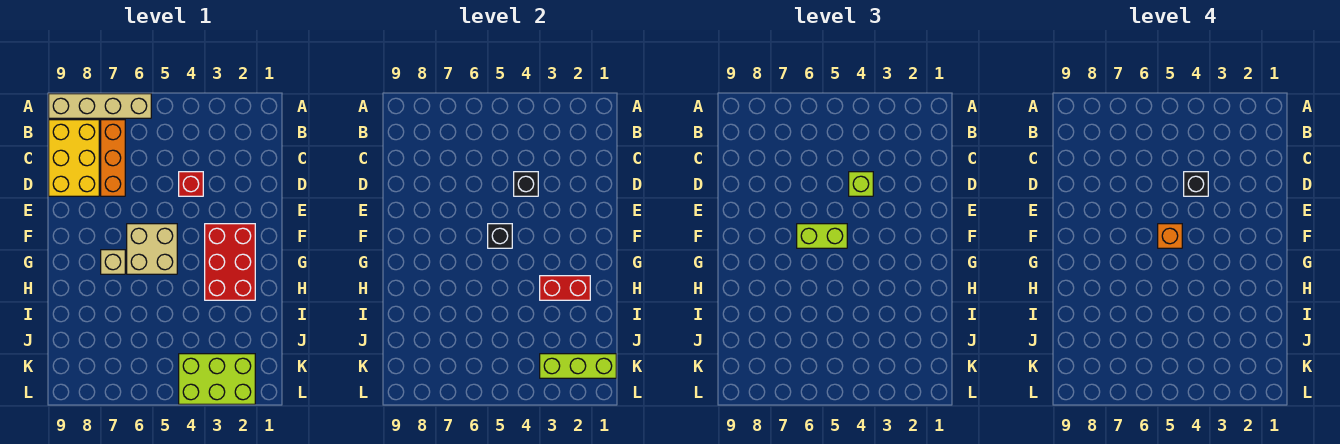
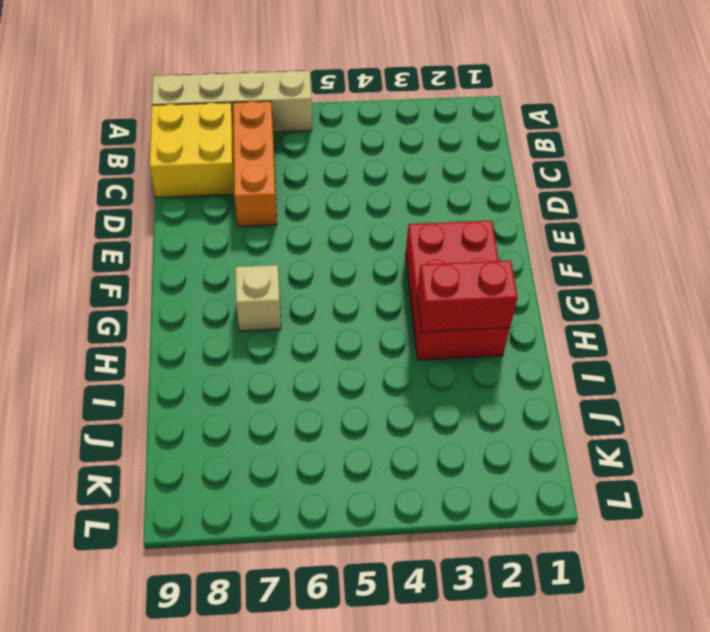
yellow 2x2 brick [150,103,234,198] -> yellow 2x3 brick [49,120,99,196]
none -> red 1x1 brick [179,172,203,196]
none -> tan 2x2 brick [127,224,177,274]
none -> lime 2x3 brick [179,354,255,404]

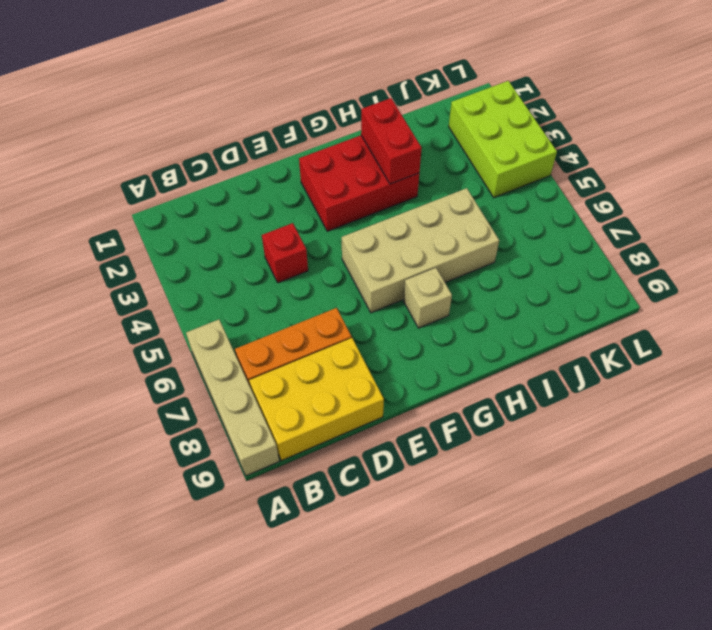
tan 2x4 brick [342,188,499,313] -> tan 2x2 brick [127,224,177,274]
none -> black 1x1 brick [514,172,538,196]
none -> black 1x1 brick [488,224,512,248]
none -> lime 1x3 brick [540,354,616,378]

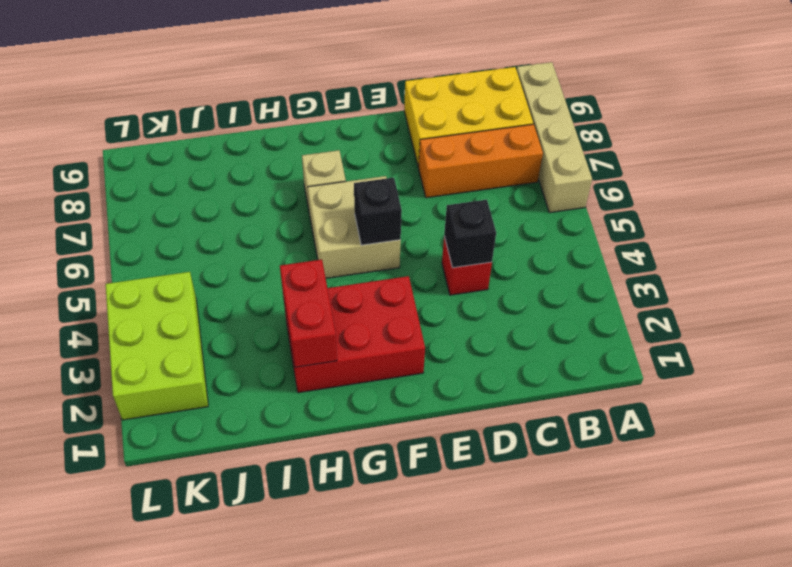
none -> lime 1x3 brick [540,354,616,378]
none -> lime 1x1 brick [849,172,873,196]
none -> lime 1x2 brick [797,224,847,248]

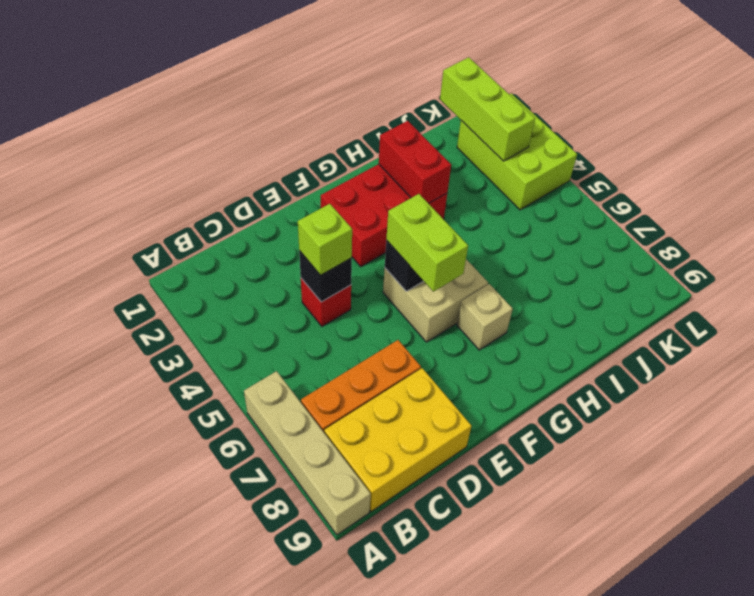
none -> black 1x1 brick [1184,172,1208,196]
none -> orange 1x1 brick [1158,224,1182,248]

